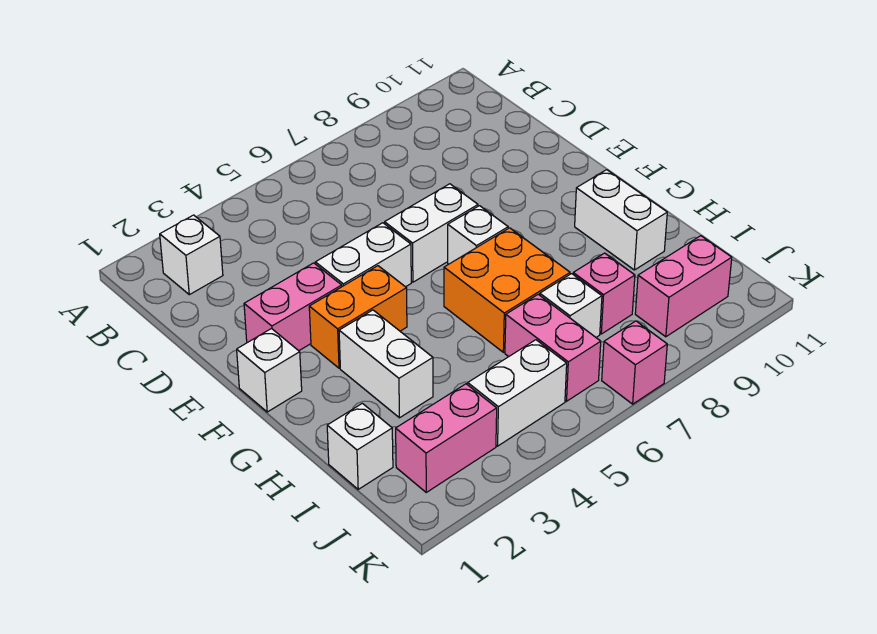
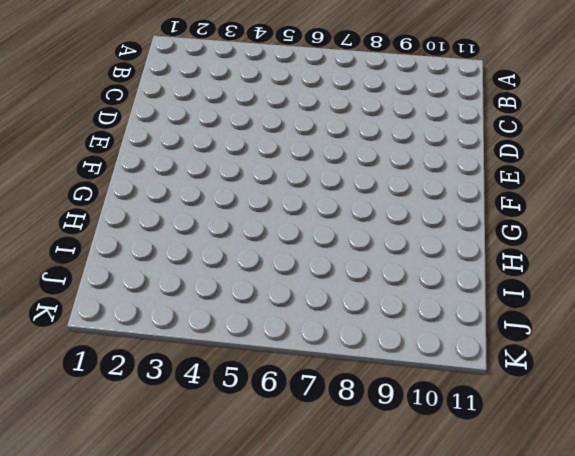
none -> white 1x1 brick [160,215,223,295]
none -> pink 1x2 brick [244,263,342,351]
none -> white 1x2 brick [315,223,411,287]

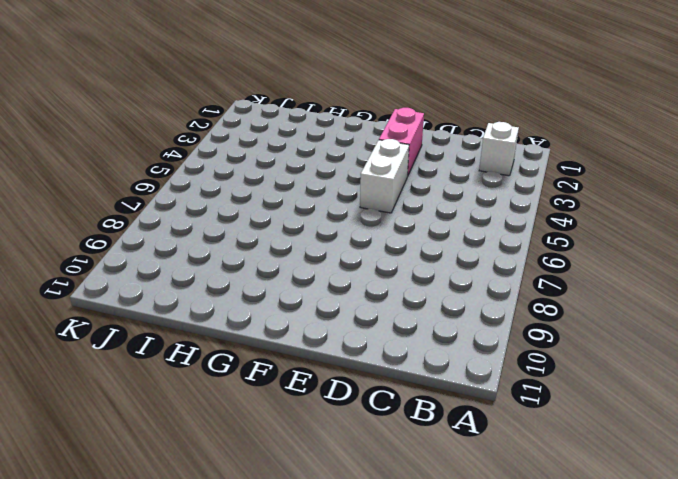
none -> white 1x2 brick [385,184,478,282]
none -> white 1x1 brick [237,329,302,412]
none -> orange 1x2 brick [309,266,407,368]

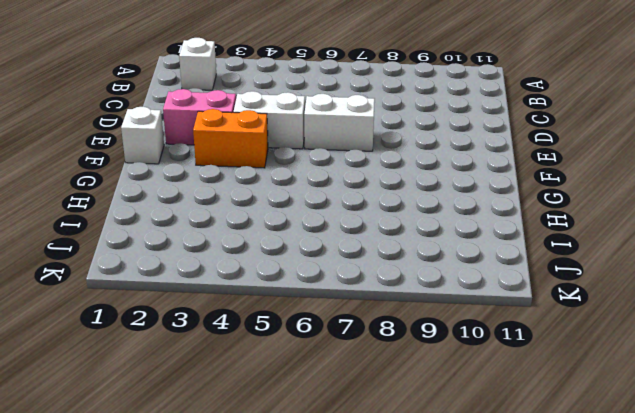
none -> white 1x1 brick [448,206,508,264]
none -> white 1x2 brick [339,310,433,418]
none -> orange 2x2 brick [444,228,570,352]

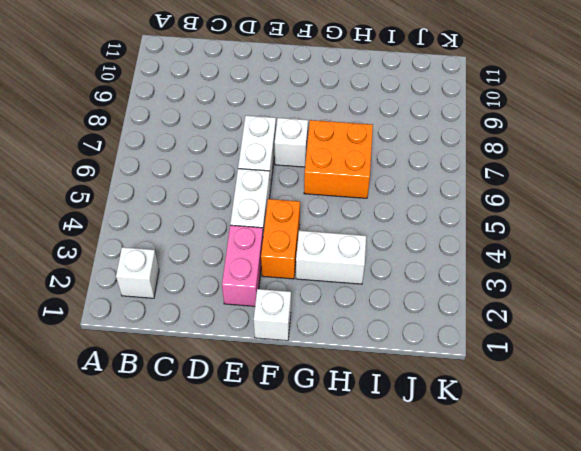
none -> white 1x2 brick [575,170,667,270]
none -> white 1x1 brick [327,403,393,489]
none -> pink 1x2 brick [505,294,601,401]

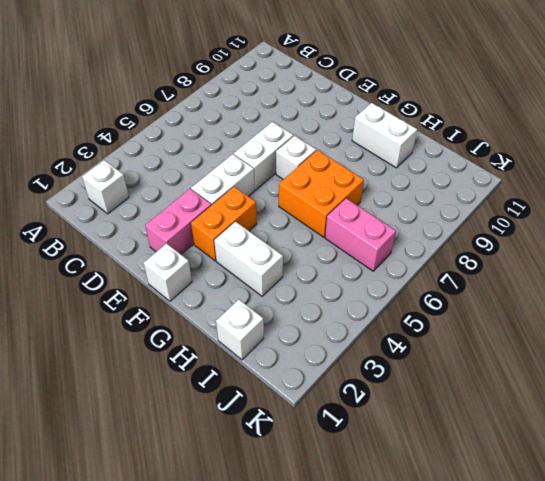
none -> white 1x1 brick [540,274,602,337]
none -> pink 1x1 brick [573,253,635,334]
none -> pink 1x2 brick [396,384,497,492]

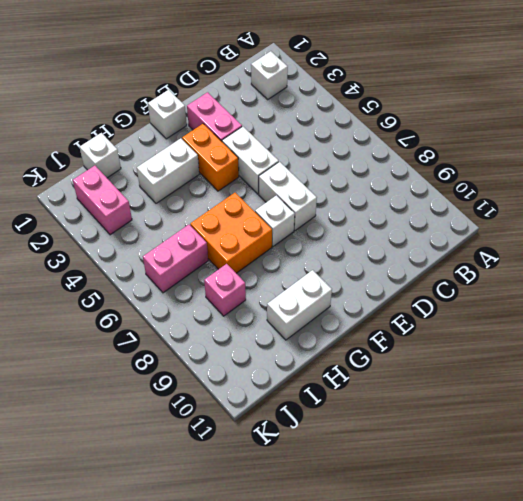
none -> white 1x1 brick [540,274,602,337]
none -> white 1x2 brick [468,340,567,446]
none -> pink 1x2 brick [635,236,732,337]

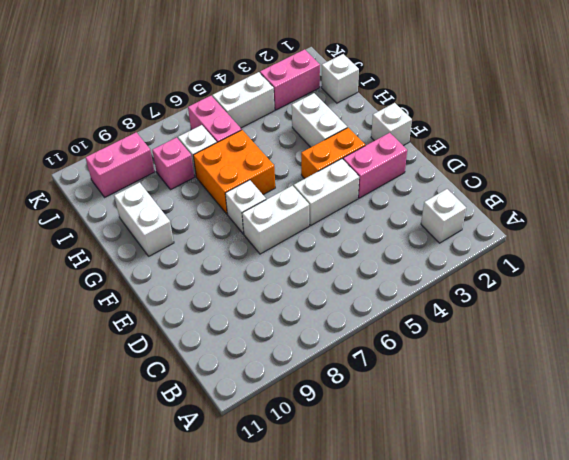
none -> pink 1x1 brick [602,321,667,404]

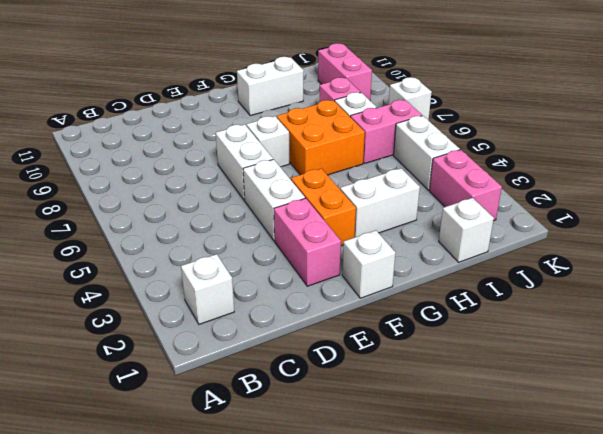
white 1x1 brick [389,77,432,121] -> pink 1x1 brick [602,321,667,404]

